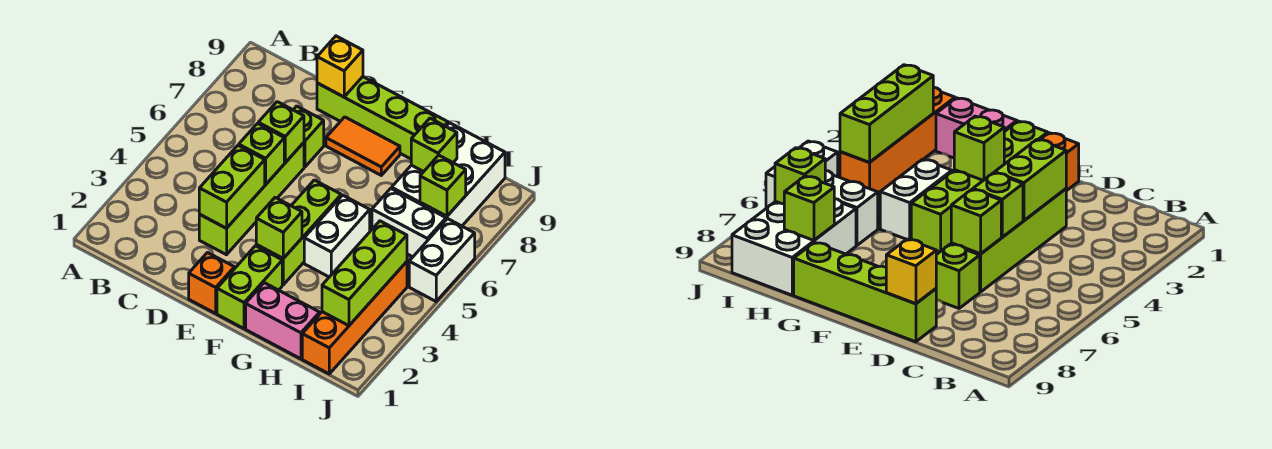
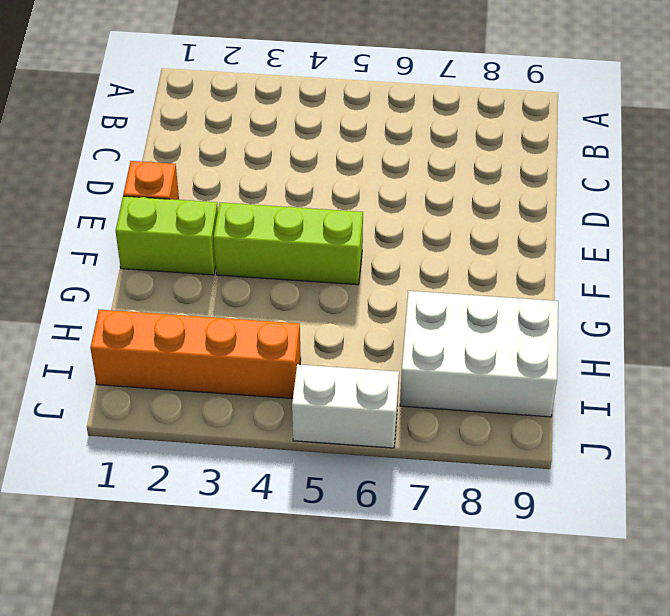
none -> lime 1x4 brick [199,143,304,255]
none -> lime 1x1 brick [293,106,324,167]
none -> lime 1x4 brick [317,77,448,159]

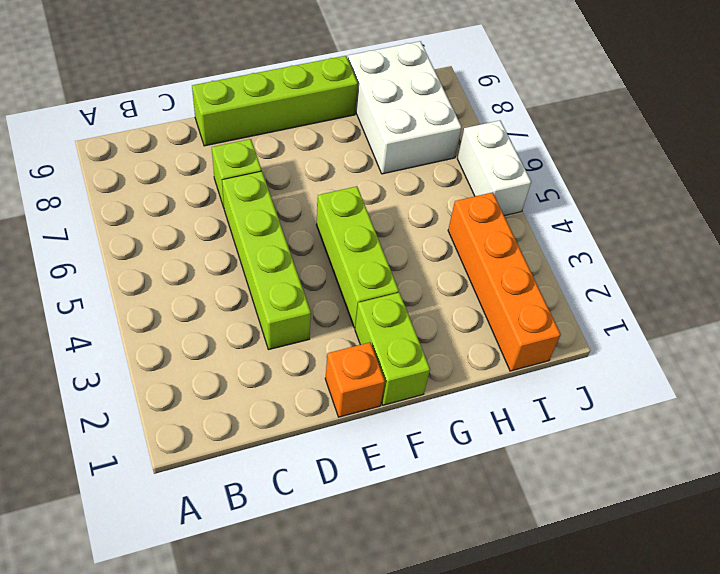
none -> orange 1x2 tile [326,117,400,175]
none -> pink 1x2 brick [246,283,320,359]
none -> white 1x2 brick [304,195,370,277]

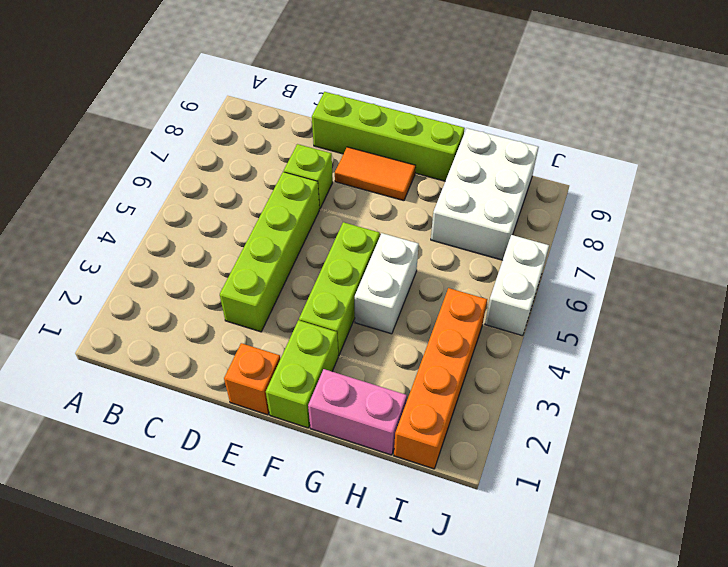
none -> white 1x2 brick [372,188,446,257]
none -> lime 1x2 brick [199,145,265,228]
none -> lime 1x1 brick [239,124,284,184]

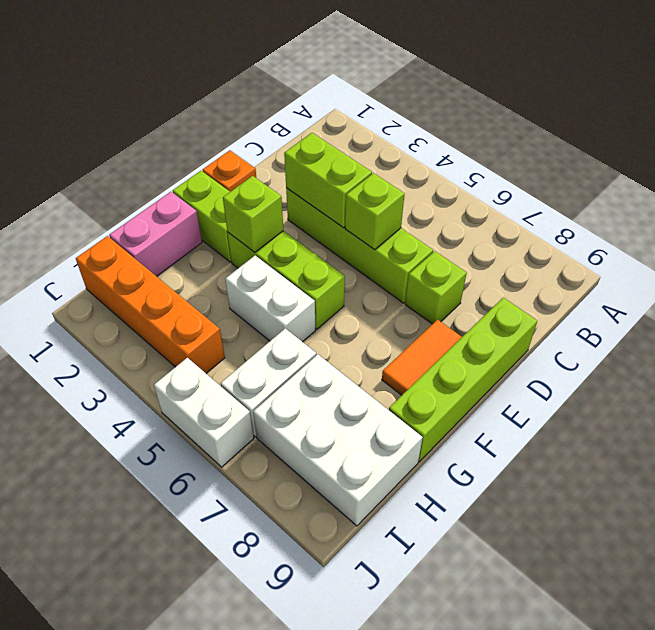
none -> lime 1x1 brick [258,102,304,163]
none -> yellow 1x1 brick [317,36,363,97]
none -> lime 1x1 brick [411,118,457,172]

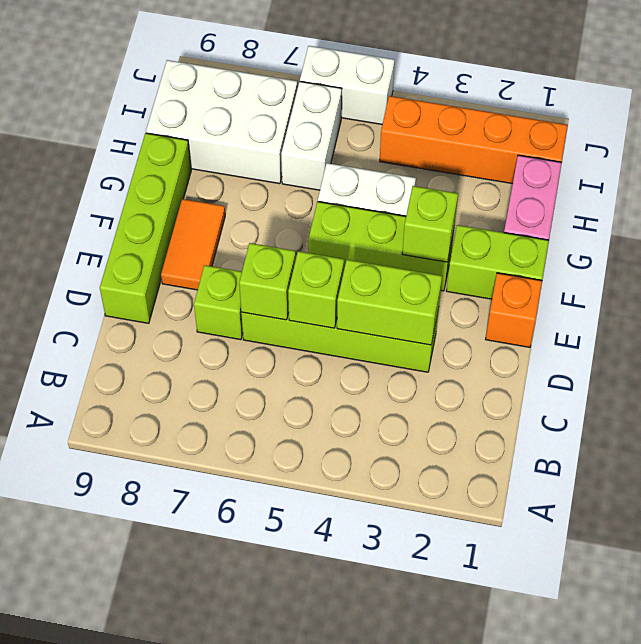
none -> yellow 1x1 brick [317,36,363,97]
none -> lime 1x1 brick [411,118,457,172]
none -> lime 1x3 brick [322,221,407,326]

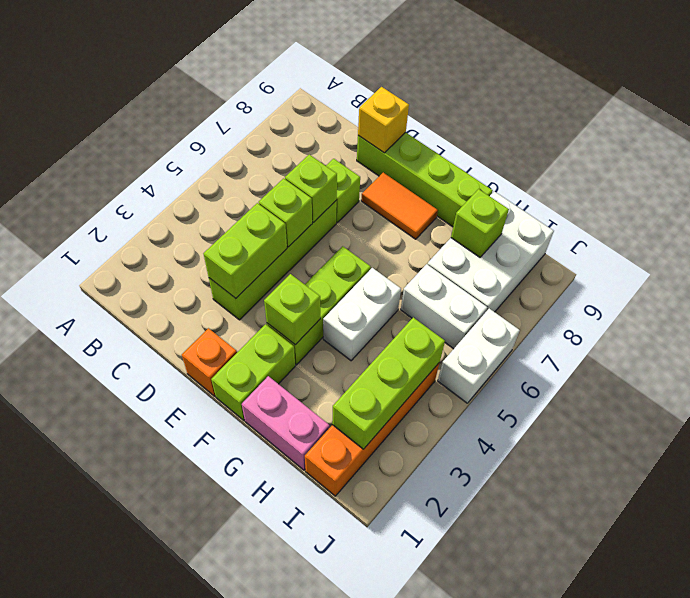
none -> lime 1x1 brick [420,155,466,216]

